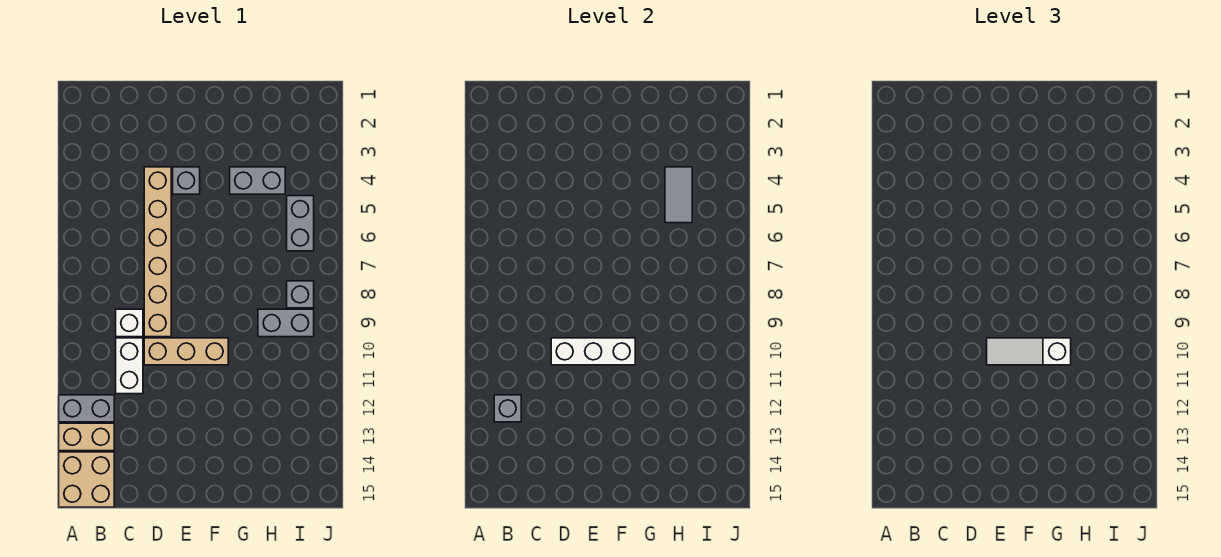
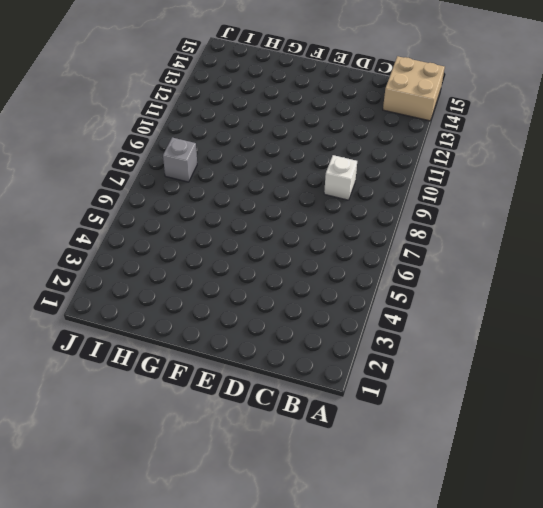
none -> grey 1x2 brick [59,395,114,422]
none -> tan 1x2 brick [59,423,114,451]
none -> white 1x2 brick [116,338,143,394]

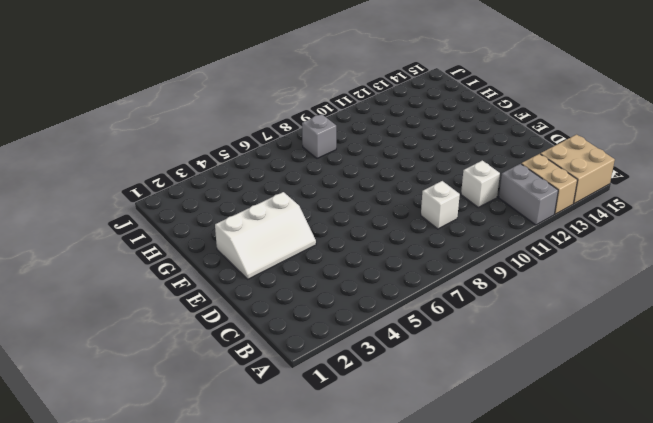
white 1x1 brick [461,161,500,207] -> white 1x2 brick [116,338,143,394]
white 2x3 slope [215,192,316,279] -> grey 1x1 brick [173,167,200,194]
none -> tan 1x6 brick [144,167,171,337]
none -> tan 1x3 brick [144,338,228,365]
none -> grey 1x2 brick [230,167,285,194]

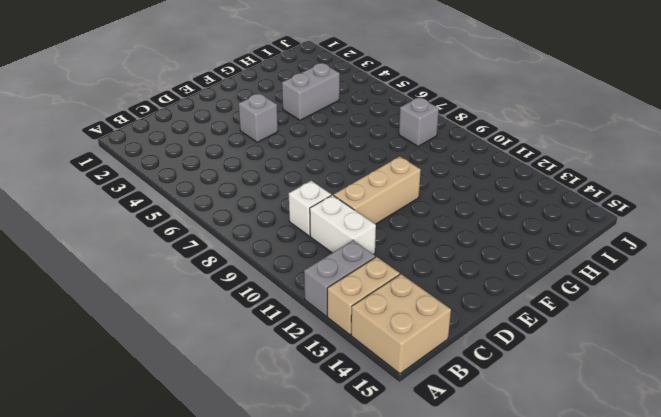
none -> tan 1x6 brick [144,167,171,337]
none -> grey 1x2 brick [258,309,314,337]
none -> grey 1x2 brick [287,196,314,251]

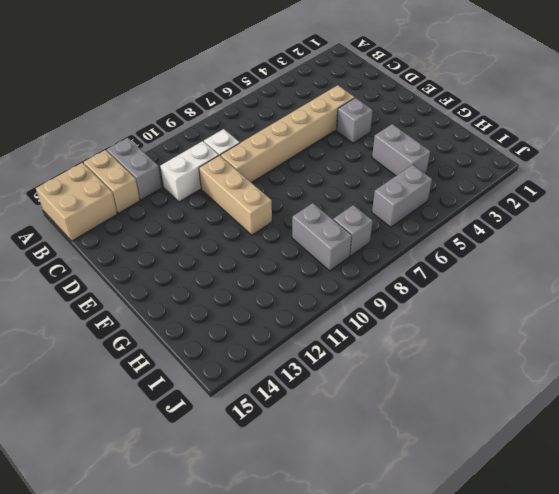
none -> grey 1x1 brick [494,395,521,422]
none -> white 1x3 brick [551,338,635,365]
none -> grey 1x2 tile [665,167,692,223]

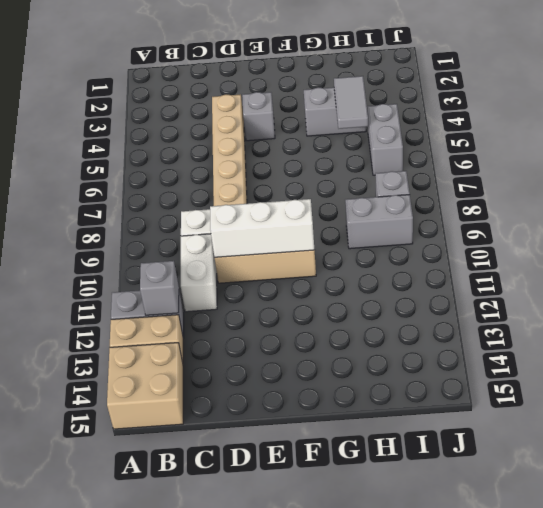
none -> white 1x3 slope [987,338,1071,365]

